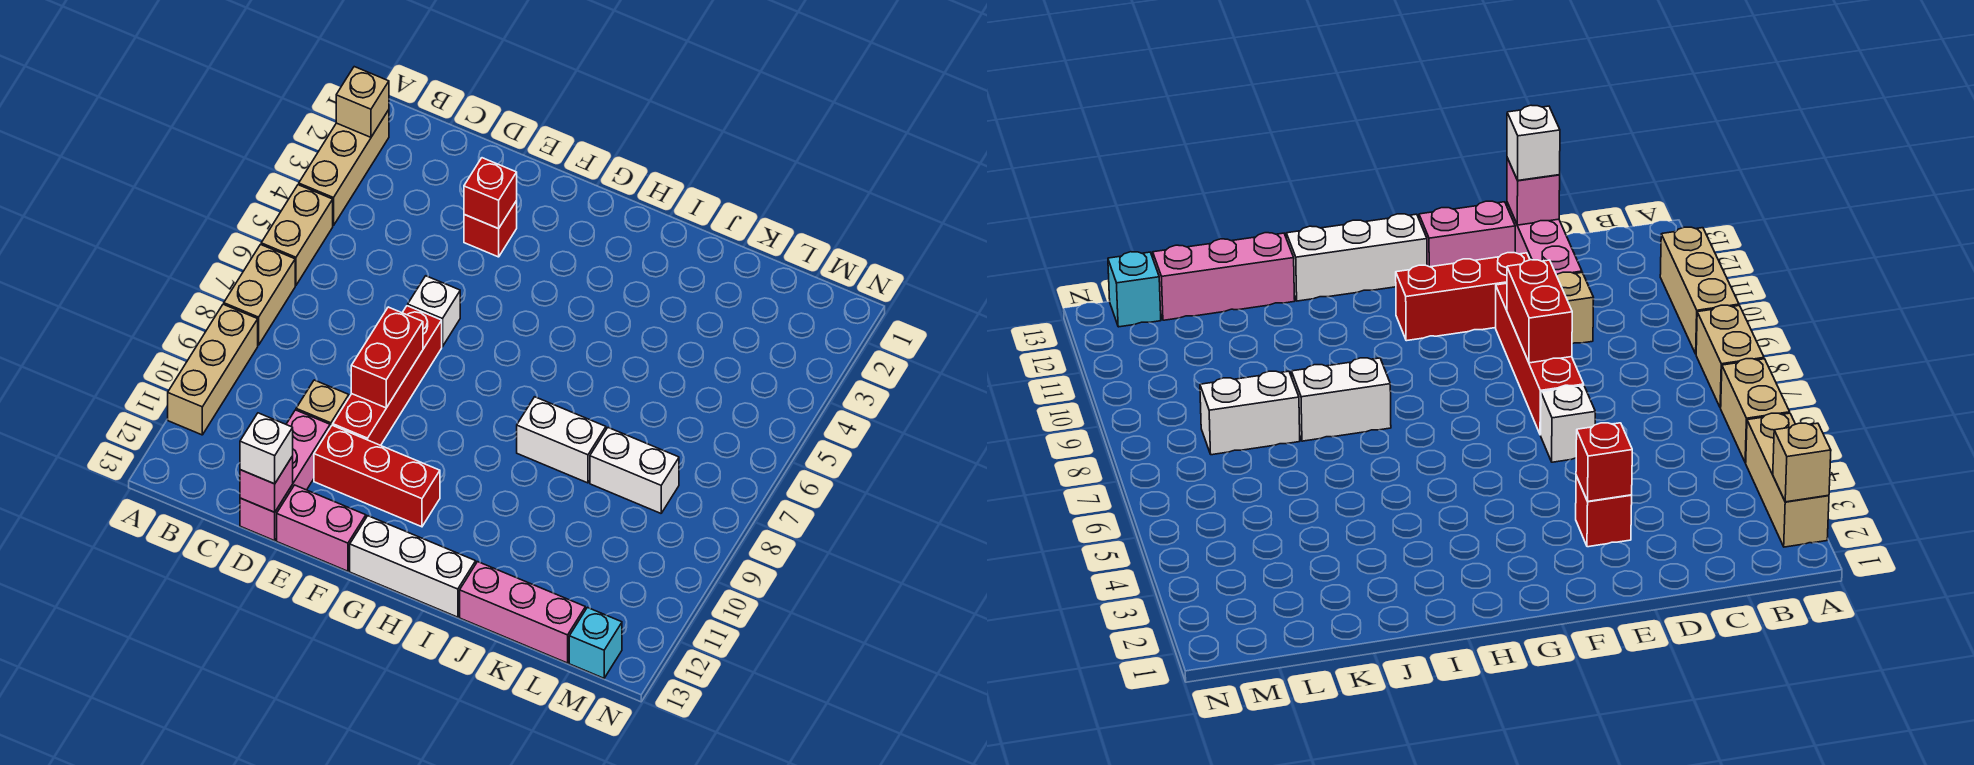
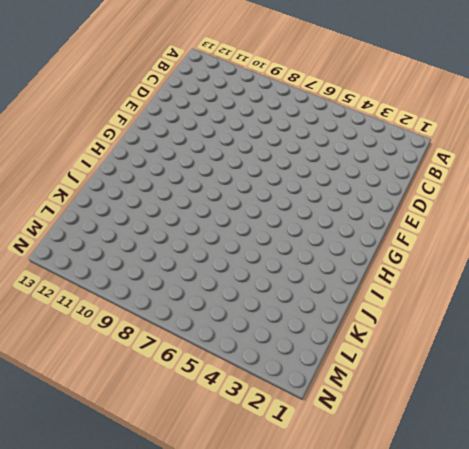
none -> tan 1x3 brick [299,110,389,226]
none -> tan 1x2 brick [261,185,333,285]
none -> tan 1x2 brick [224,245,295,345]

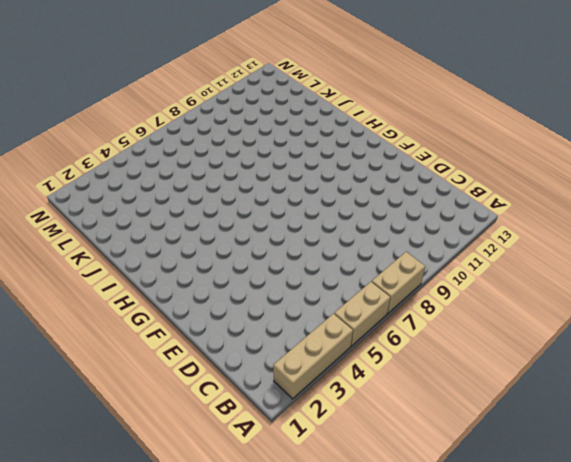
none -> tan 1x3 brick [168,304,258,435]
none -> tan 1x1 brick [296,380,349,427]
none -> pink 1x3 brick [240,410,330,541]

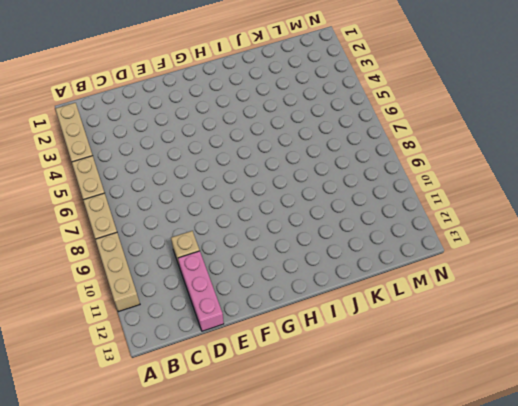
none -> red 1x1 brick [464,201,517,257]
none -> white 1x1 brick [408,276,460,347]
none -> red 1x4 brick [333,306,442,445]

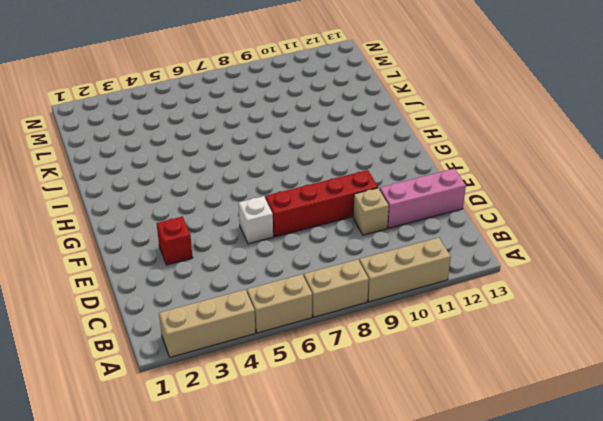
none -> red 1x3 brick [314,425,440,527]
none -> pink 1x2 brick [277,485,366,571]
none -> white 1x3 brick [350,516,476,617]

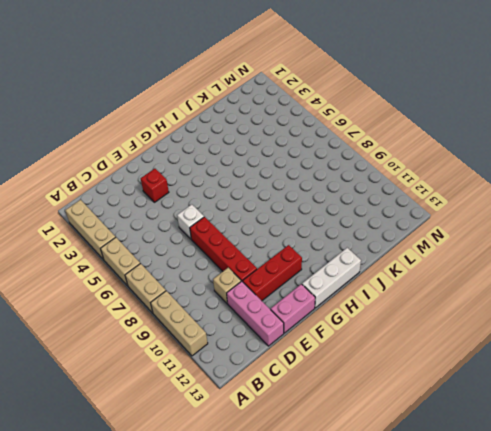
none -> white 1x2 brick [517,397,606,483]
none -> pink 1x3 brick [460,562,585,663]
none -> white 1x2 brick [590,428,679,513]

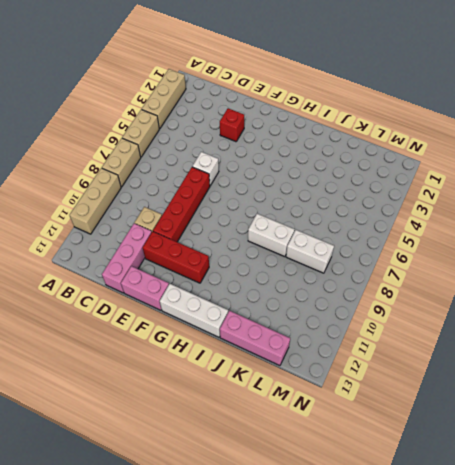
none -> cyan 1x1 brick [569,607,622,678]
none -> tan 1x1 brick [336,67,389,137]
none -> pink 1x1 brick [240,456,293,512]

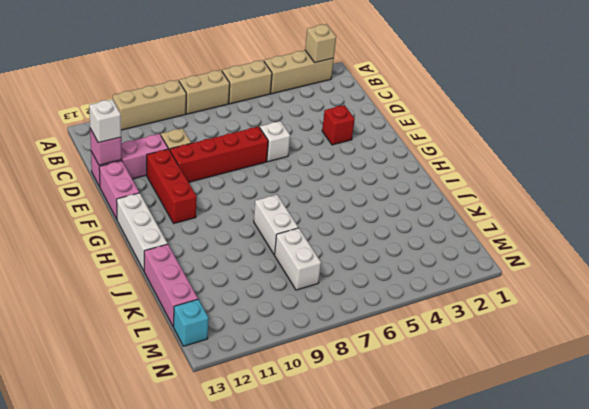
none -> red 1x1 brick [464,158,517,229]
none -> red 1x2 brick [351,307,423,408]

